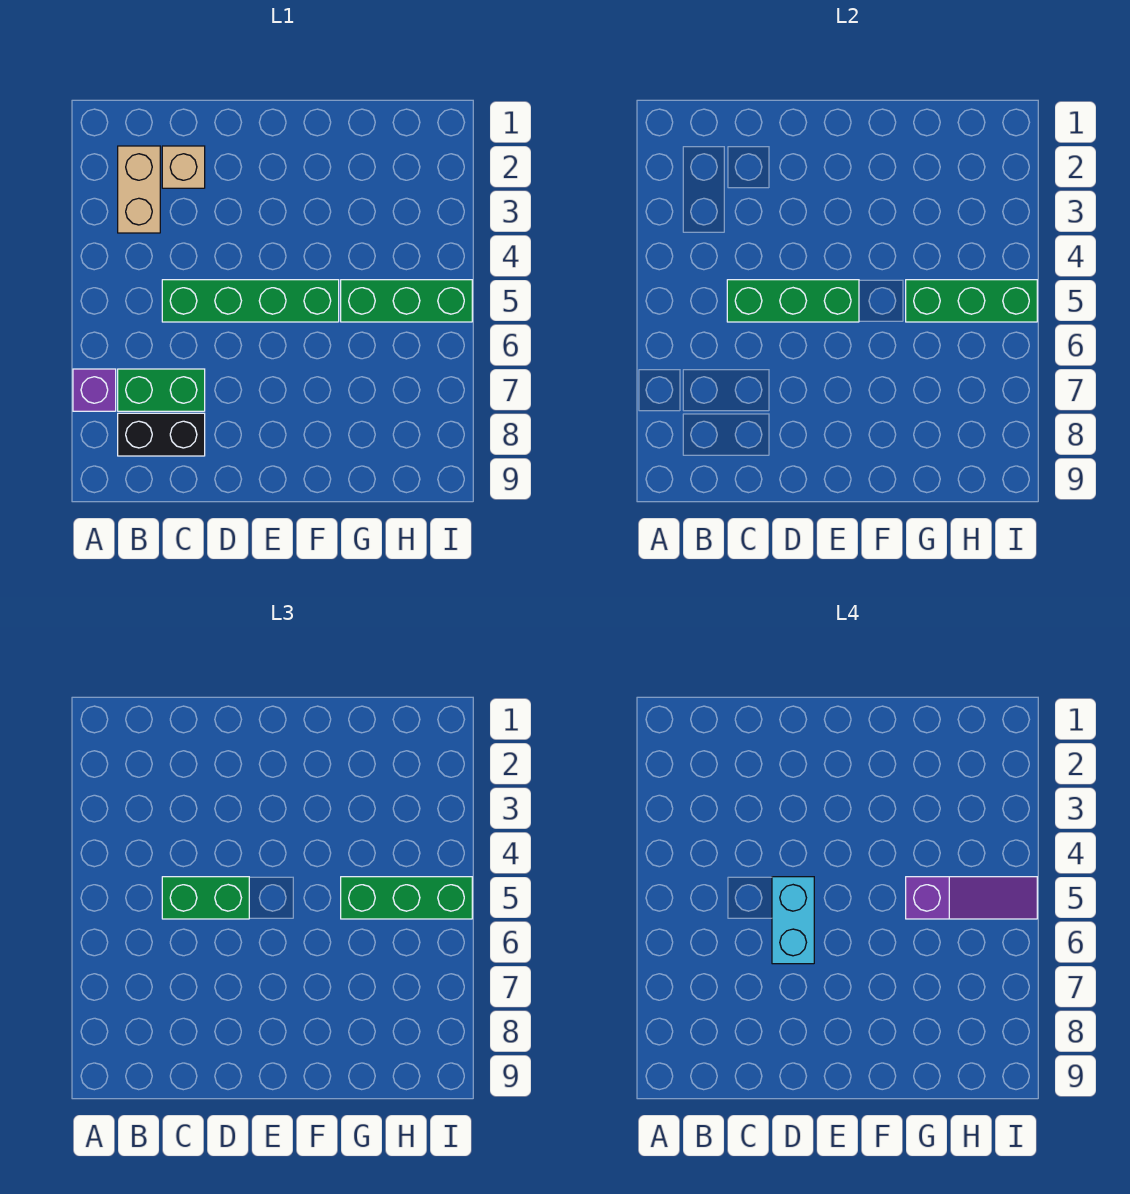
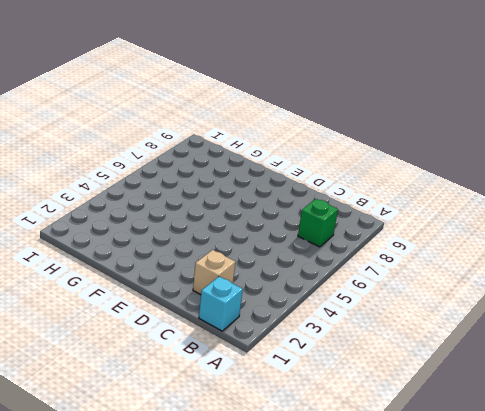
cyan 1x1 brick [199,277,243,331] -> none
green 1x1 brick [298,199,338,247] -> green 1x2 brick [118,369,205,411]
none -> purple 1x1 brick [73,369,116,411]
none -> tan 1x2 brick [118,146,160,233]
none -> black 1x2 brick [118,413,205,456]

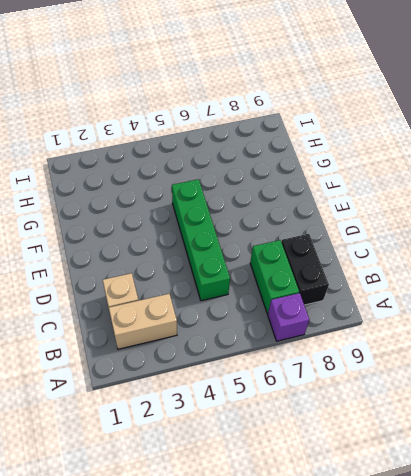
none -> green 1x3 brick [341,280,472,322]
none -> green 1x3 brick [727,280,859,322]
none -> green 1x3 brick [906,280,1037,322]

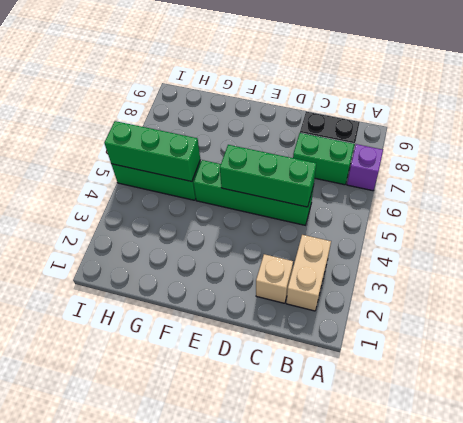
none -> green 1x2 brick [162,877,249,919]
none -> green 1x3 brick [341,877,472,919]
none -> cyan 1x2 brick [772,877,814,964]

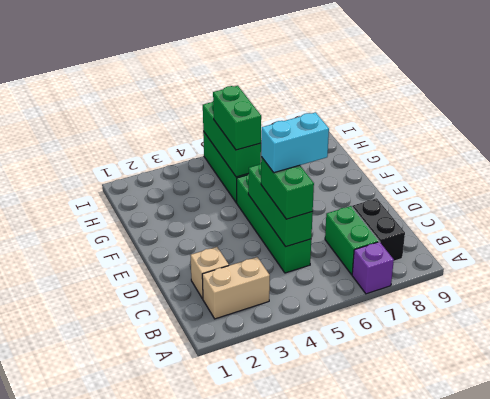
green 1x2 brick [213,86,261,150] -> green 1x3 brick [341,877,472,919]
none -> purple 1x3 slope [906,877,1037,919]

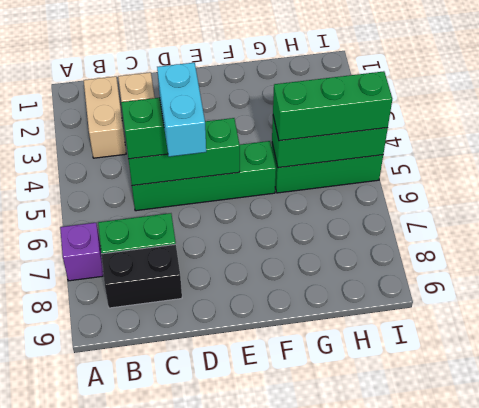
none -> purple 1x3 slope [906,877,1037,919]

